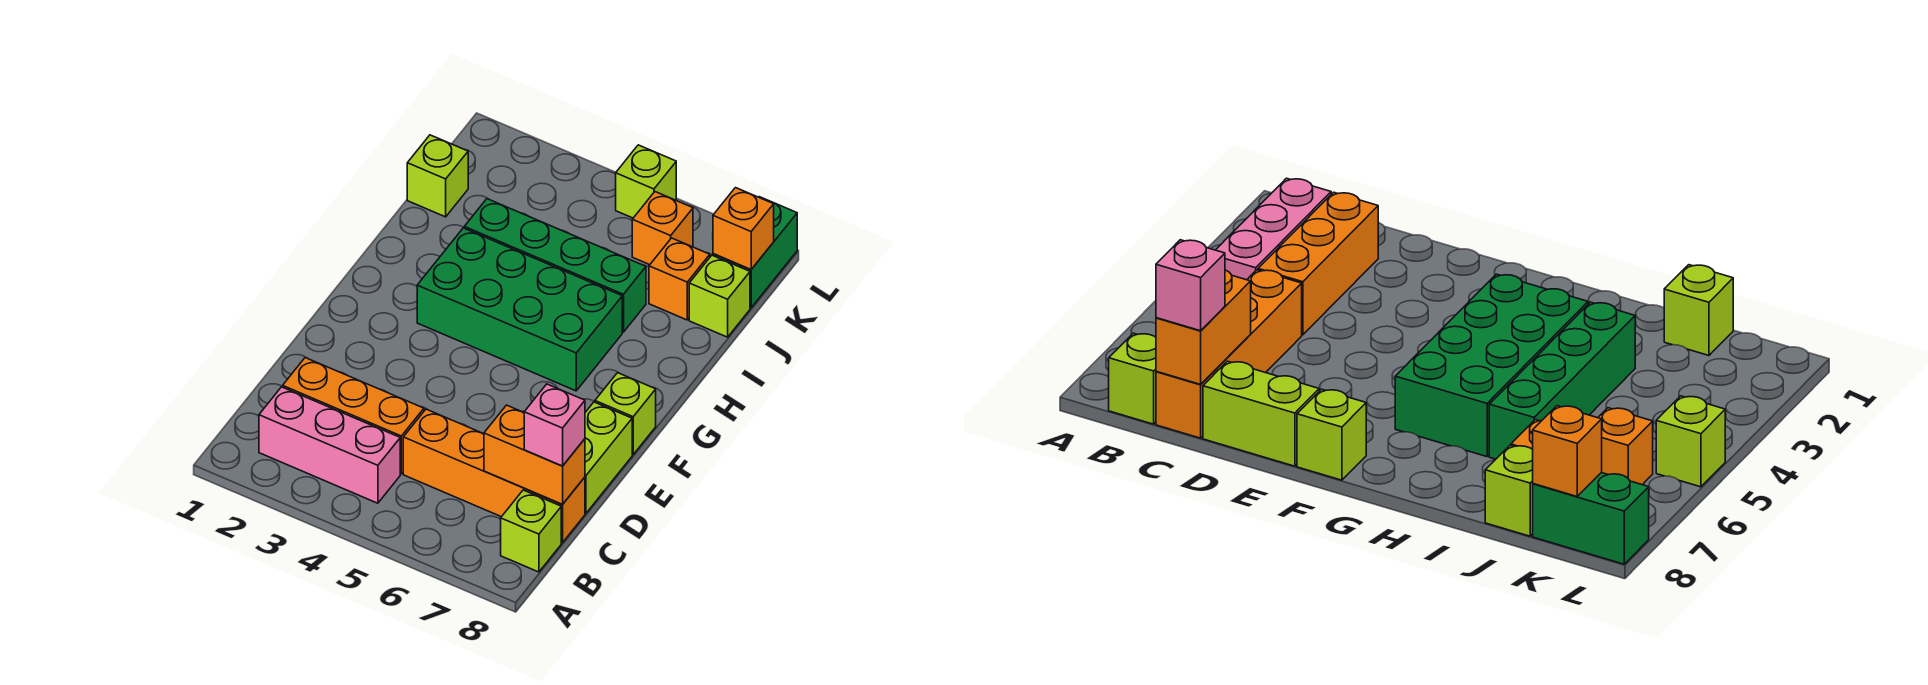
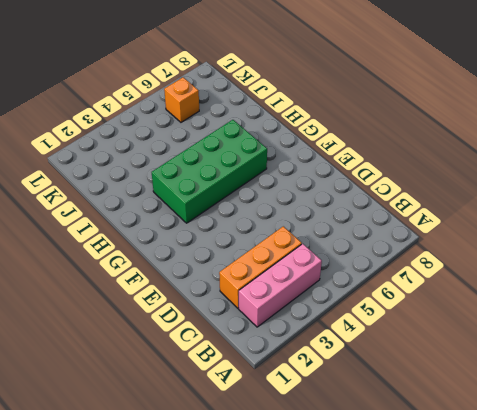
none -> lime 1x1 brick [501,490,561,572]
none -> orange 1x4 brick [403,409,585,543]
none -> lime 1x2 brick [585,402,632,513]

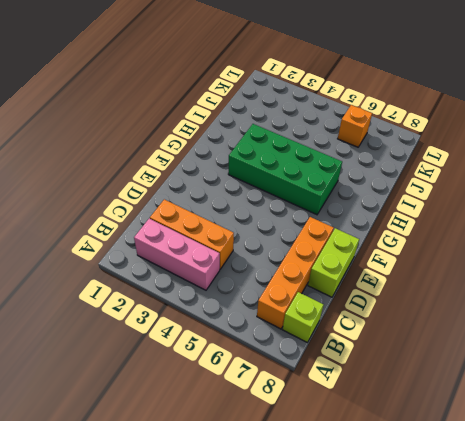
orange 1x4 brick [257,217,334,329] -> orange 1x4 brick turned to [403,409,585,543]
none -> lime 1x1 brick [595,373,656,454]
none -> green 1x4 brick [464,199,646,332]
none -> lime 1x1 brick [407,135,468,217]

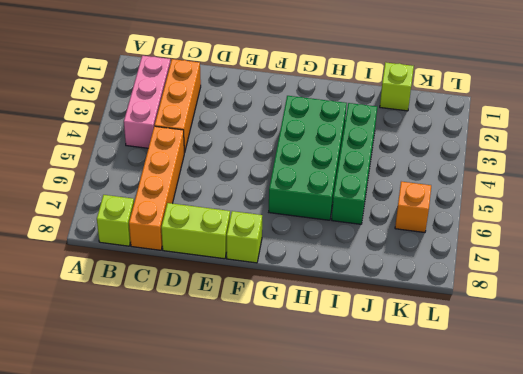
none -> orange 1x1 brick [649,238,710,320]
none -> lime 1x1 brick [689,255,750,337]
none -> green 1x2 brick [713,197,797,308]

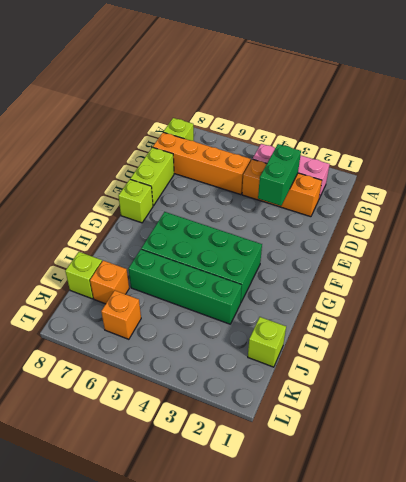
green 1x2 brick [258,144,301,206] -> green 1x2 brick moved to [713,197,797,308]
none -> lime 1x1 brick [616,145,676,218]
none -> orange 1x2 brick [484,405,585,505]
none -> orange 1x1 brick [713,188,774,270]

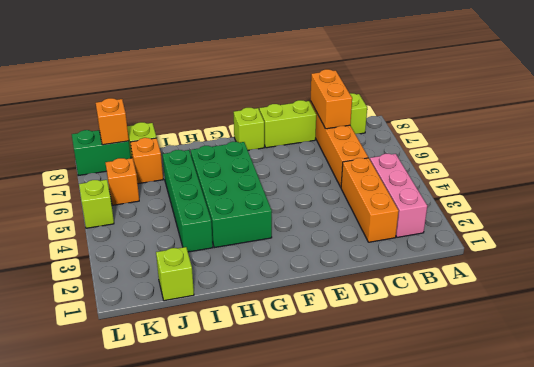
none -> pink 1x1 brick [524,384,585,466]

